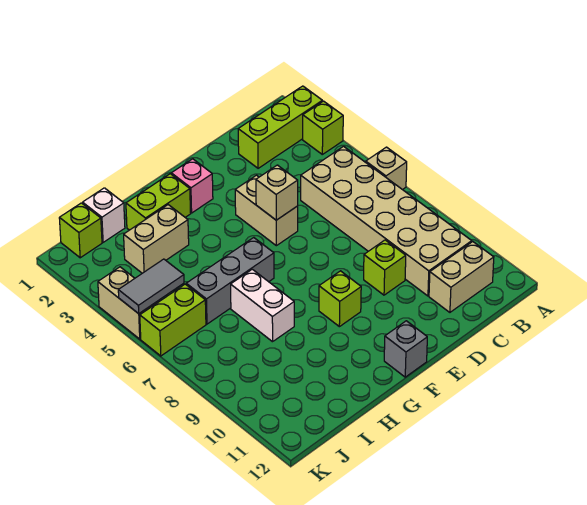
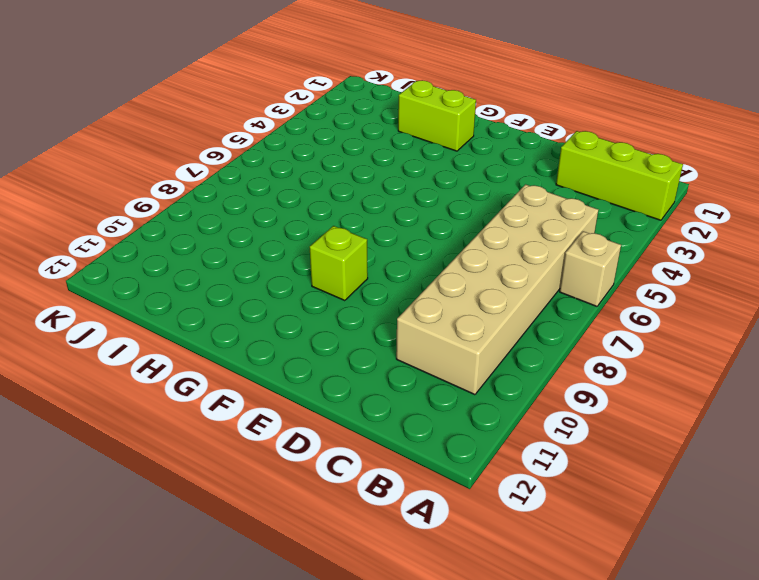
none -> lime 1x1 brick [303,101,343,154]
none -> tan 1x2 brick [429,242,494,312]
none -> lime 1x1 brick [364,240,406,295]

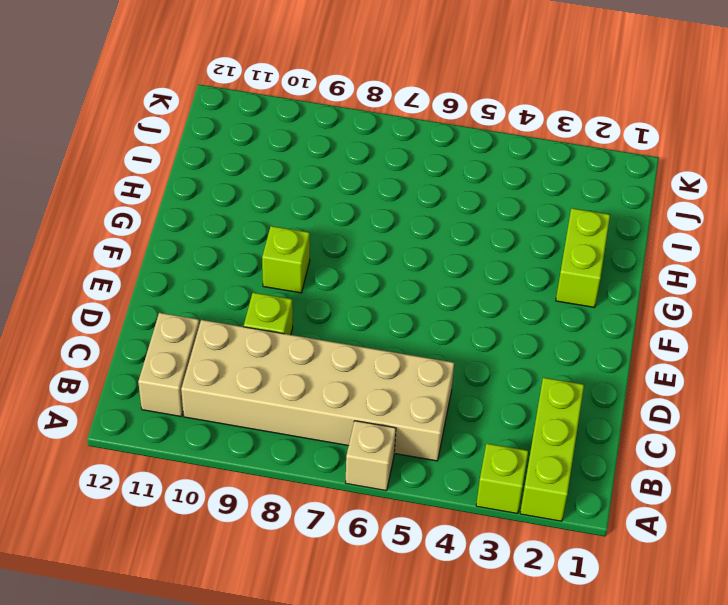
none -> tan 1x2 brick [235,175,298,246]
none -> pink 1x1 brick [171,159,213,213]
none -> grey 1x1 brick [384,321,427,377]

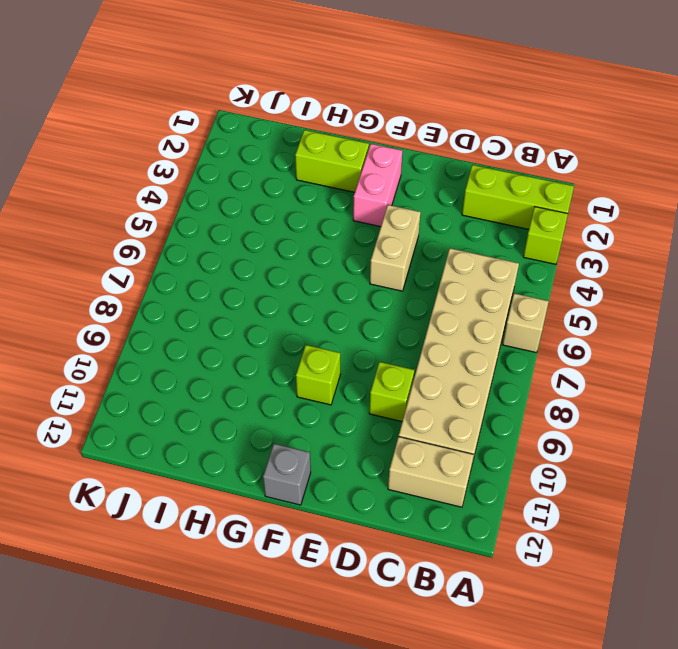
pink 1x2 brick [353,144,402,227] -> pink 1x1 brick [171,159,213,213]
none -> grey 1x3 brick [186,238,274,324]
none -> tan 1x2 brick [124,205,189,273]
none -> white 1x2 brick [231,269,294,342]

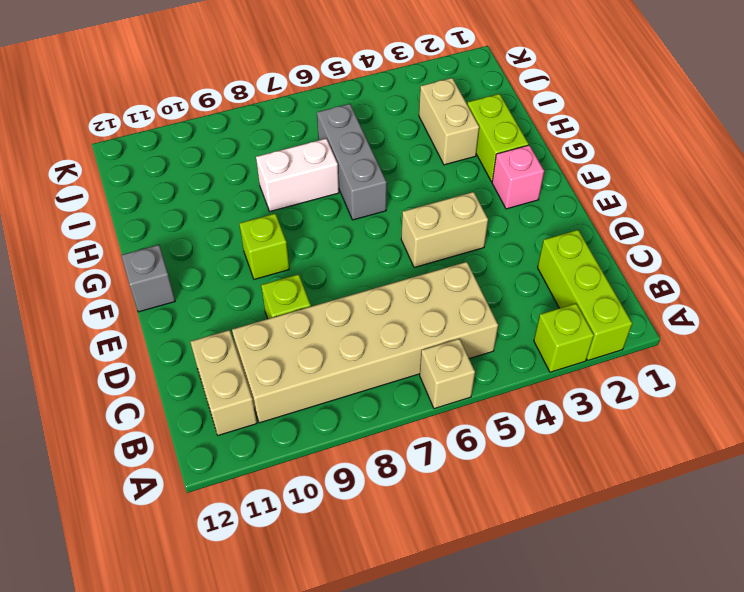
none -> white 1x1 brick [83,188,125,242]
none -> lime 1x1 brick [59,203,102,258]
none -> lime 1x2 brick [140,284,206,356]

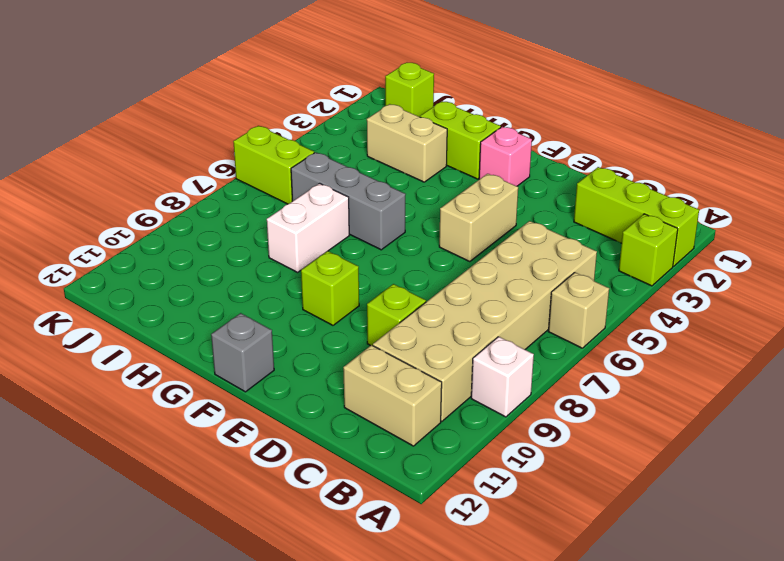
white 1x1 brick [471,337,534,417] -> white 1x1 brick moved to [83,188,125,242]
none -> tan 1x2 brick [98,267,161,339]
none -> tan 1x1 brick [256,165,298,220]
none -> grey 1x2 tile [118,259,184,314]

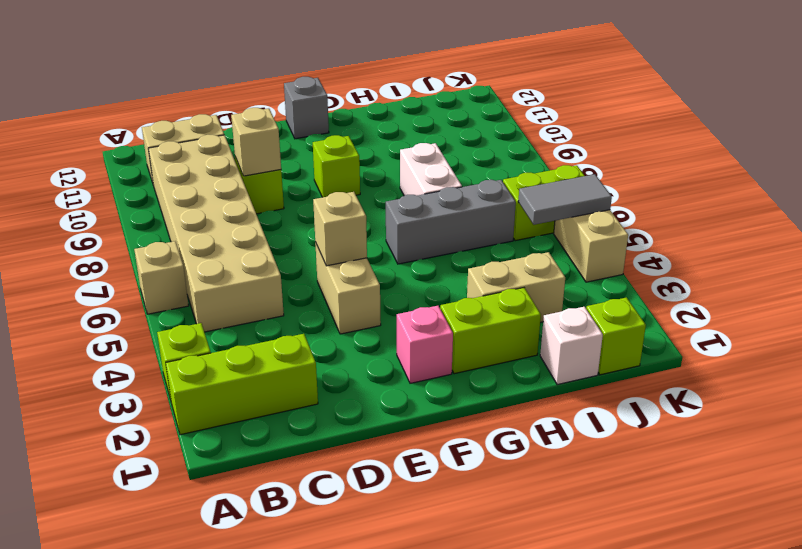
tan 1x1 brick [231,108,281,176] -> none

